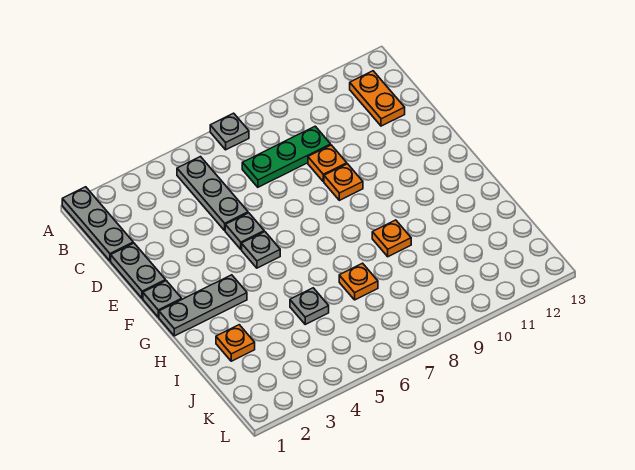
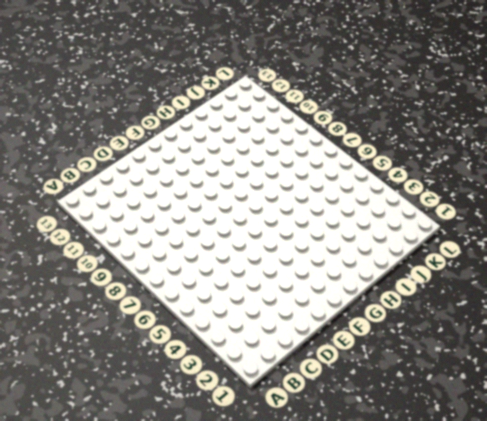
none -> grey 1x3 plate [62,187,133,261]
none -> grey 1x1 plate [210,113,249,150]
none -> grey 1x3 plate [177,157,248,230]

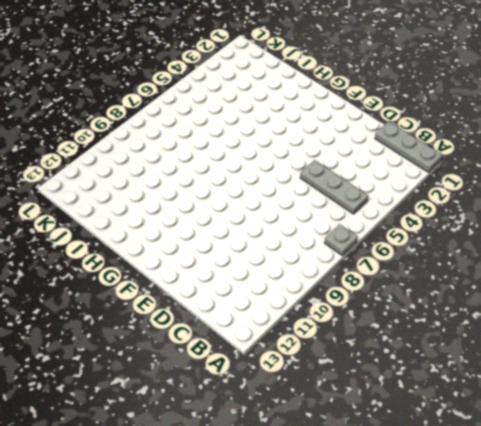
none -> orange 1x2 plate [350,71,405,126]
none -> green 1x3 plate [242,126,331,187]
none -> grey 1x2 plate [111,243,166,298]

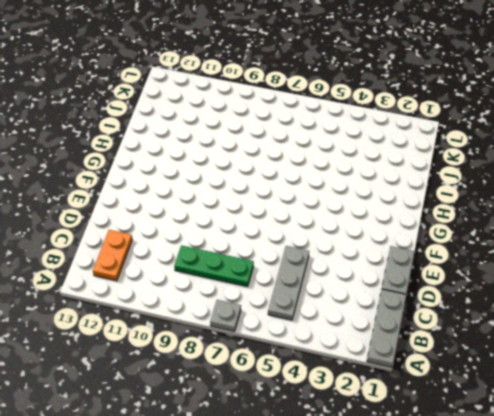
none -> orange 1x1 plate [308,145,347,182]
none -> grey 1x1 plate [225,213,264,249]
none -> orange 1x1 plate [324,164,363,200]

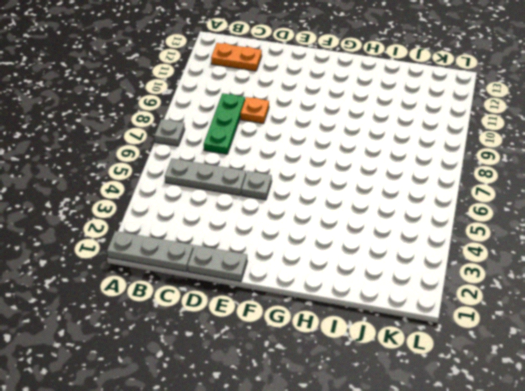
none -> orange 1x1 plate [324,164,363,200]
none -> grey 1x1 plate [143,281,182,317]
none -> grey 1x1 plate [242,232,280,268]

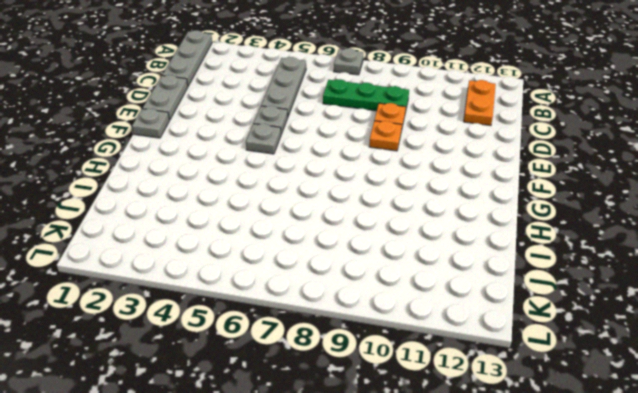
none -> grey 1x3 plate [159,275,247,336]
none -> orange 1x1 plate [372,220,411,257]
none -> orange 1x1 plate [216,325,255,361]

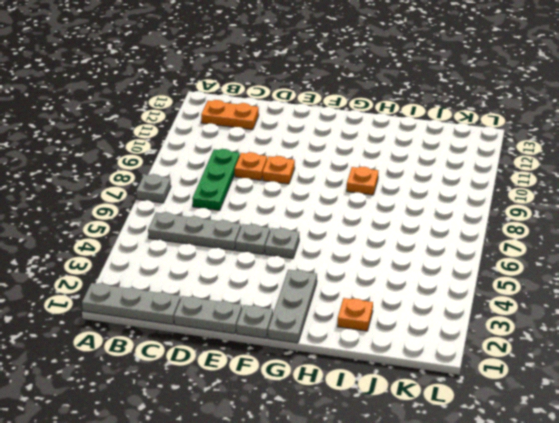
none -> grey 1x1 plate [290,288,329,324]
none -> orange 1x1 plate [339,263,378,300]

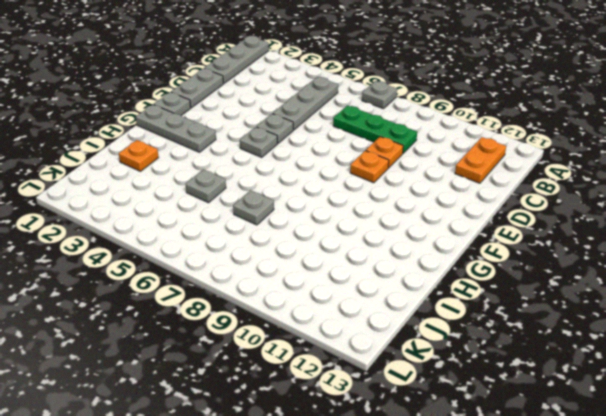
grey 1x1 plate [233,190,274,225] -> orange 1x1 plate [339,263,378,300]
none -> orange 1x1 plate [372,220,411,257]

